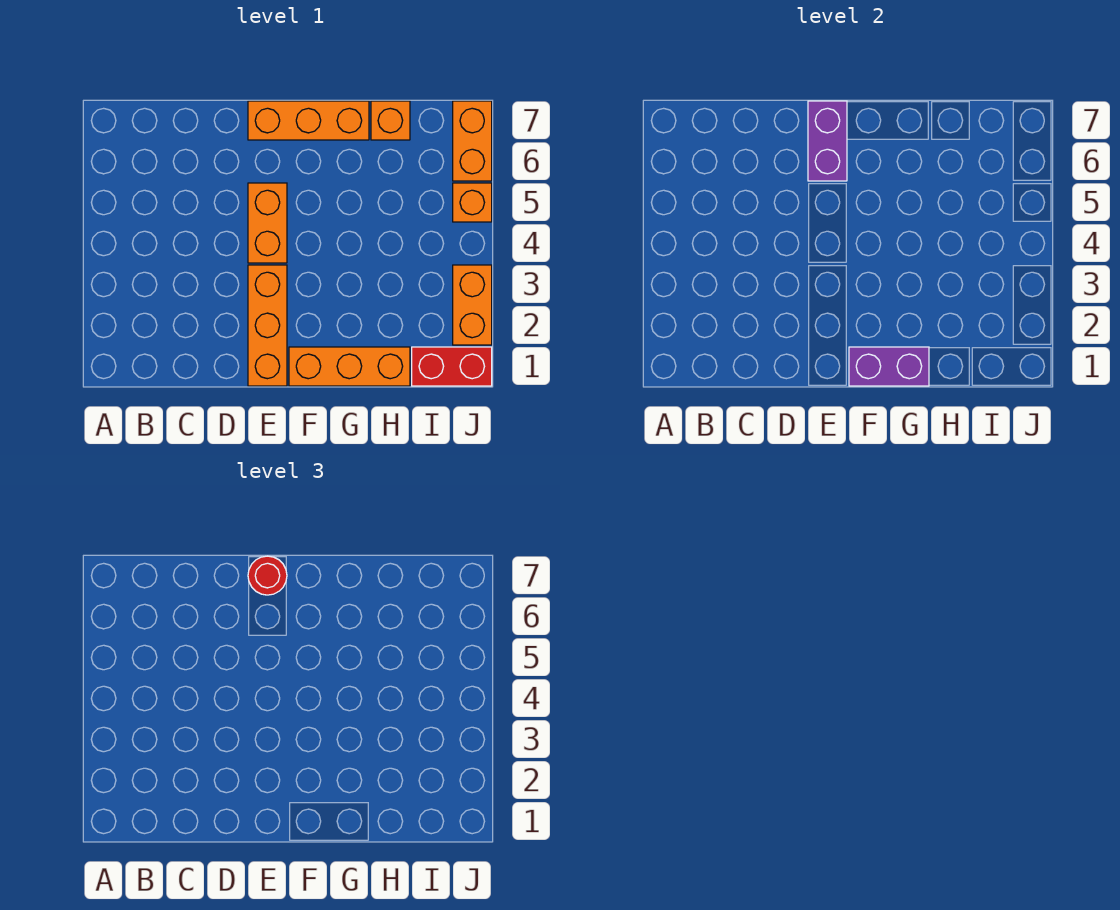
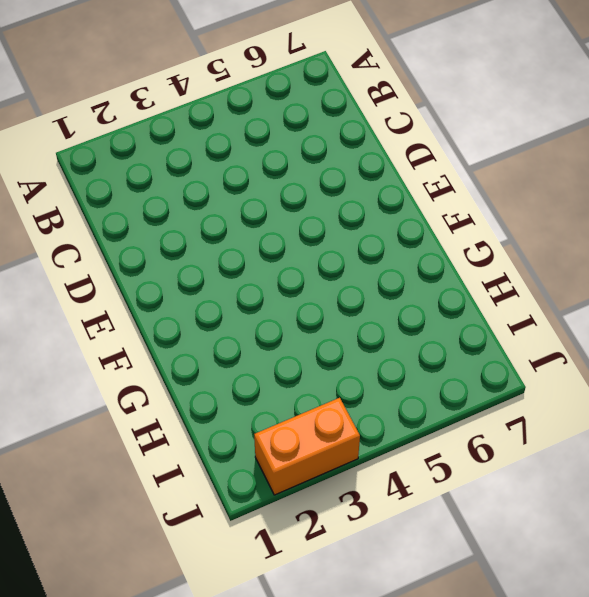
none -> orange 1x3 brick [248,265,287,386]
none -> orange 1x2 brick [248,183,287,263]
none -> orange 1x3 brick [248,101,369,140]

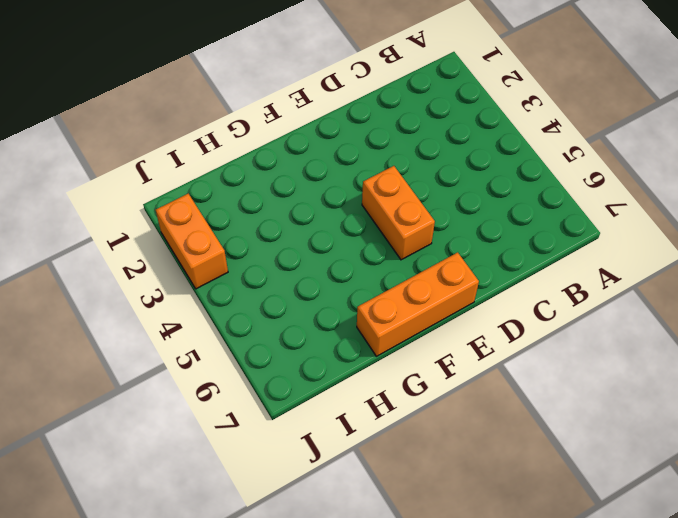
none -> orange 1x3 brick [248,265,287,386]
none -> orange 1x3 brick [289,347,410,386]
none -> orange 1x1 brick [371,101,410,140]

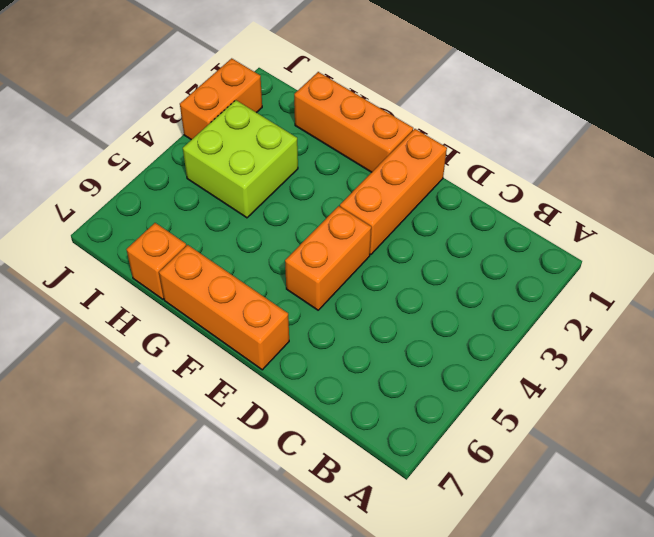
lime 2x2 brick [183,100,298,218] -> none
none -> red 1x2 brick [412,347,492,386]
none -> orange 1x1 brick [453,183,492,222]
none -> orange 1x2 brick [453,101,492,181]

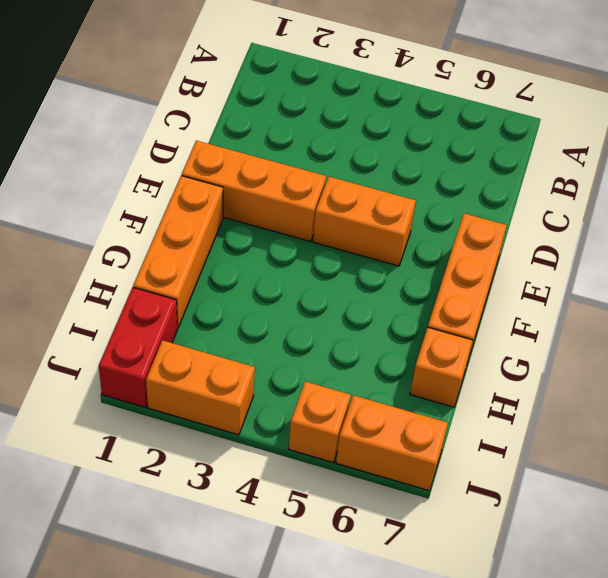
none -> purple 1x2 brick [808,101,847,181]
none -> purple 1x2 brick [849,347,929,386]
none -> red 1x1 round brick [248,556,287,595]

